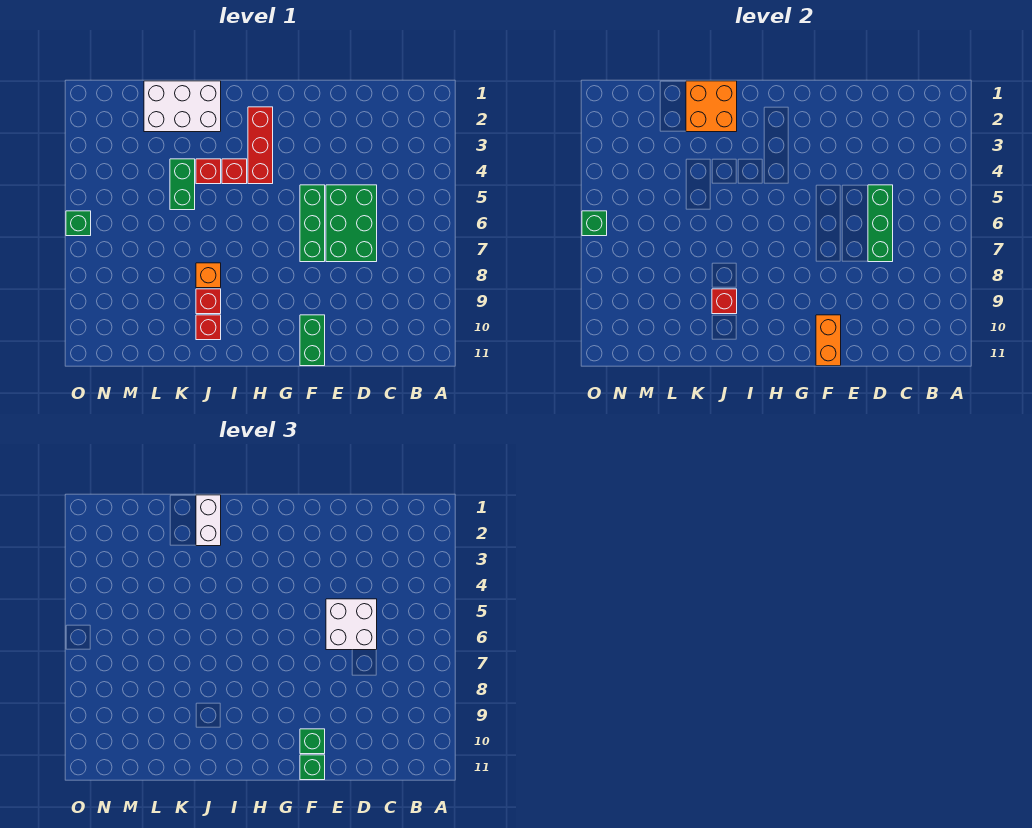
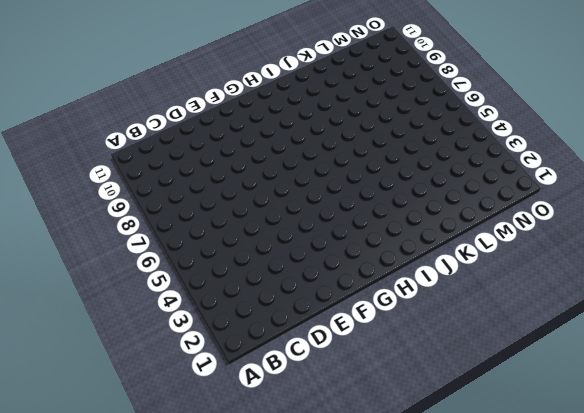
none -> green 2x3 brick [326,185,377,262]
none -> green 1x3 brick [300,185,325,262]
none -> green 1x2 brick [300,315,325,366]

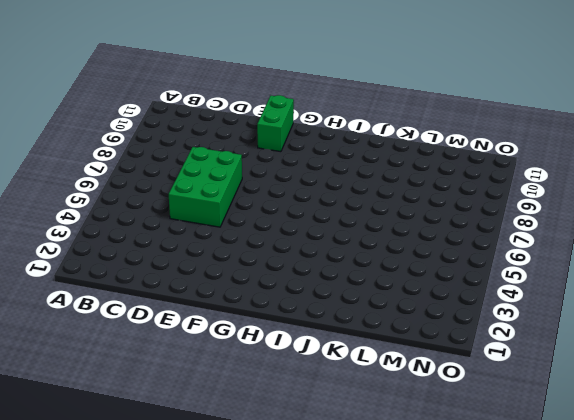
none -> green 1x3 brick [300,185,325,262]
none -> red 1x3 brick [248,107,273,184]
none -> red 1x1 brick [222,159,247,184]

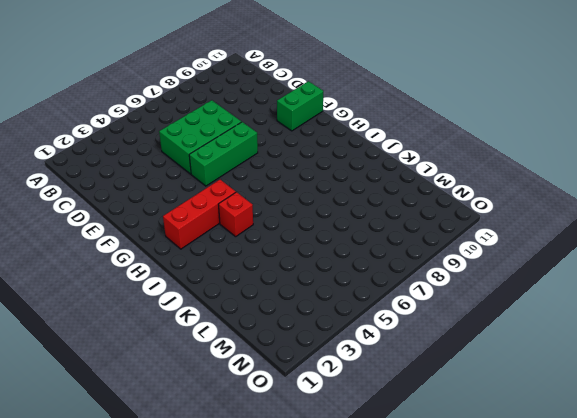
none -> white 2x3 brick [144,81,221,132]
none -> red 1x1 brick [196,159,221,184]
none -> orange 1x1 brick [196,263,221,288]

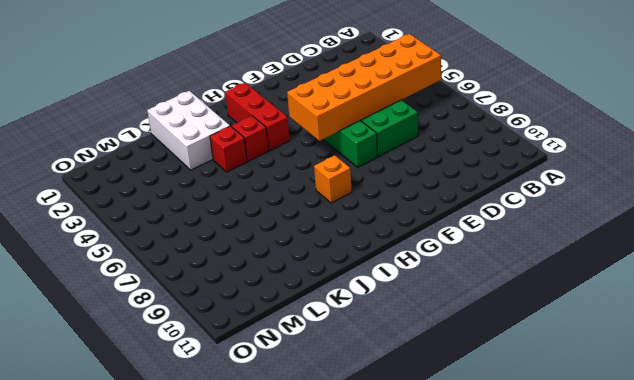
orange 2x6 brick [287,34,441,141] -> green 1x3 brick [868,185,893,262]
orange 1x1 brick [314,155,352,203] -> orange 1x1 brick moved to [196,263,221,288]
white 2x3 brick [147,91,230,170] -> white 2x3 brick turned to [144,81,221,132]
none -> green 1x2 brick [300,315,325,366]
none -> red 1x1 brick [196,289,221,314]
none -> red 1x1 brick [196,315,221,340]

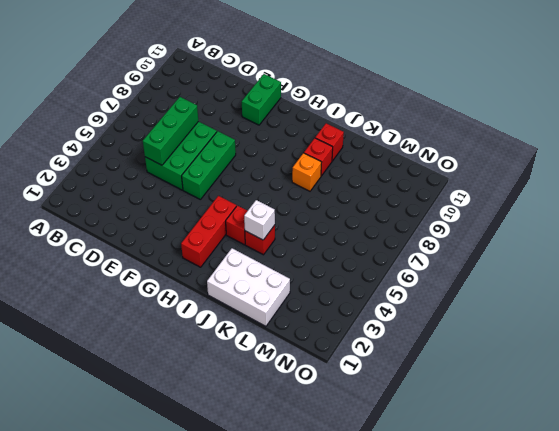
white 1x1 brick [244,200,275,240] -> none
none -> green 1x2 brick [170,159,195,210]
none -> green 1x1 brick [66,211,91,236]
none -> orange 1x2 brick [816,315,841,366]

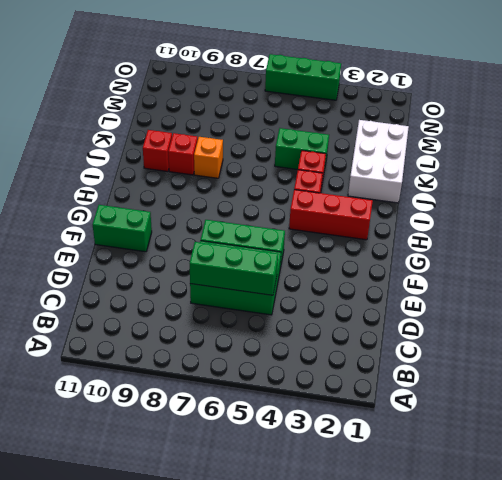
green 1x3 brick [265,54,341,100] -> green 1x1 brick [66,211,91,236]
none -> orange 1x2 brick [816,315,841,366]
none -> orange 2x2 brick [686,81,737,132]
none -> red 1x1 brick [712,289,737,314]

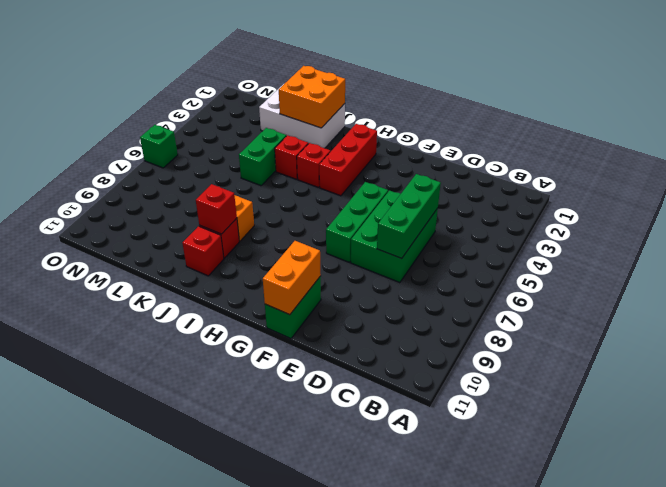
none -> green 1x1 brick [582,211,607,236]
none -> white 2x2 brick [326,599,377,650]
none -> green 1x1 brick [300,729,325,754]

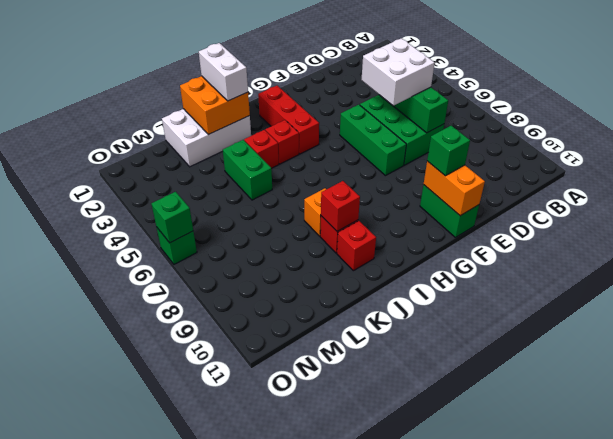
none -> green 1x1 brick [300,755,325,780]

